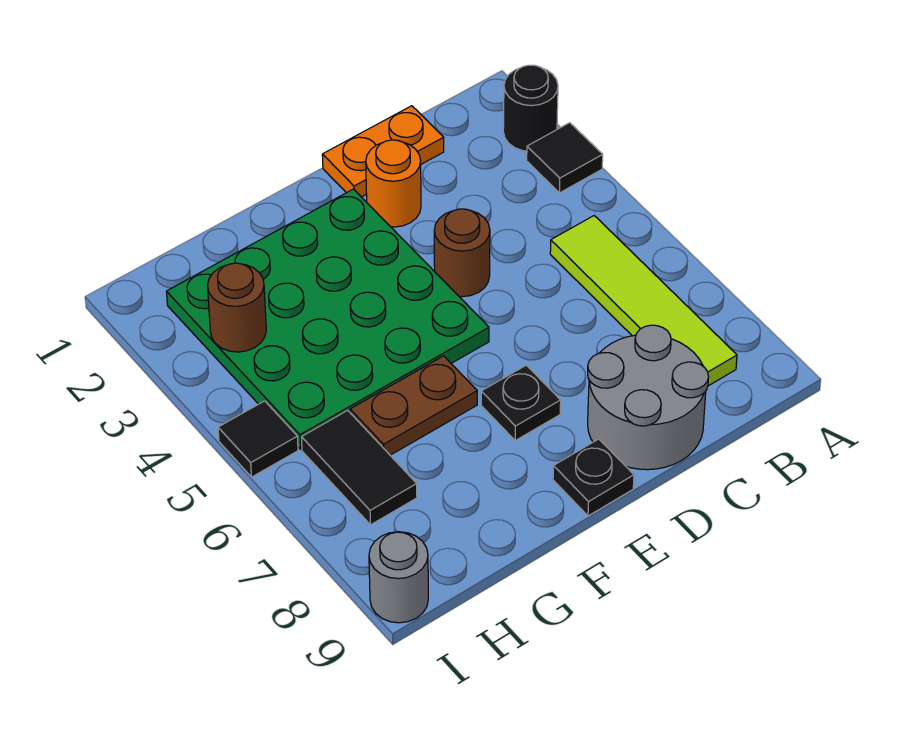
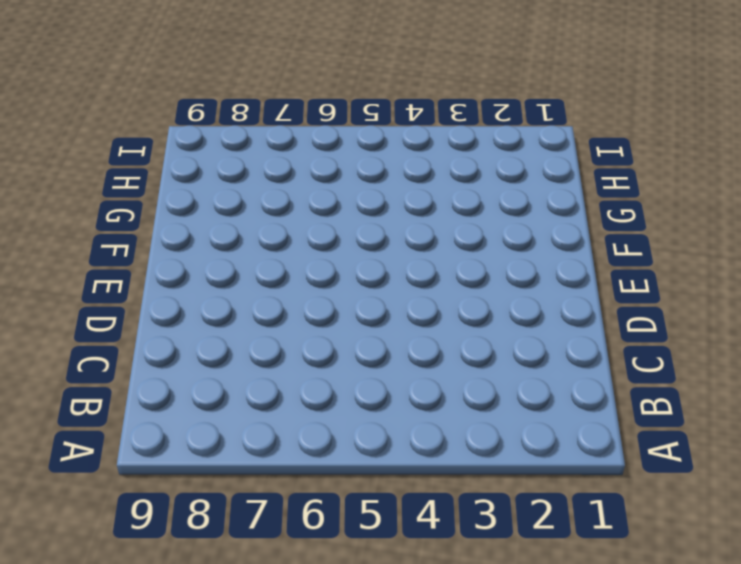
none -> black 1x1 round brick [503,65,558,151]
none -> black 1x1 tile [527,123,603,193]
none -> lime 1x4 tile [550,216,737,386]

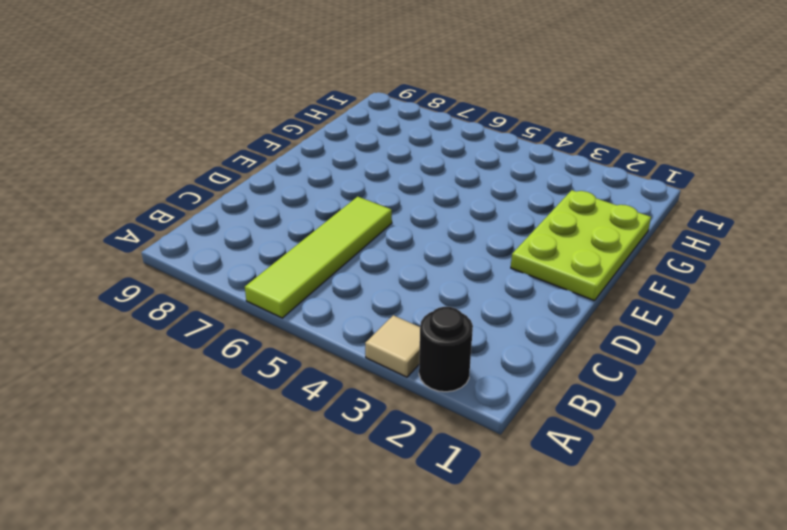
tan 1x1 tile [365,315,420,377] -> black 1x1 tile [527,123,603,193]
lime 1x4 tile [245,197,392,318] -> lime 1x4 tile turned to [550,216,737,386]
lime 2x3 plate [511,190,651,301] -> green 4x4 plate [166,189,489,449]
none -> orange 1x2 plate [322,106,444,197]
none -> grey 2x2 round brick [588,325,709,470]
none -> orange 1x1 round brick [366,140,421,227]

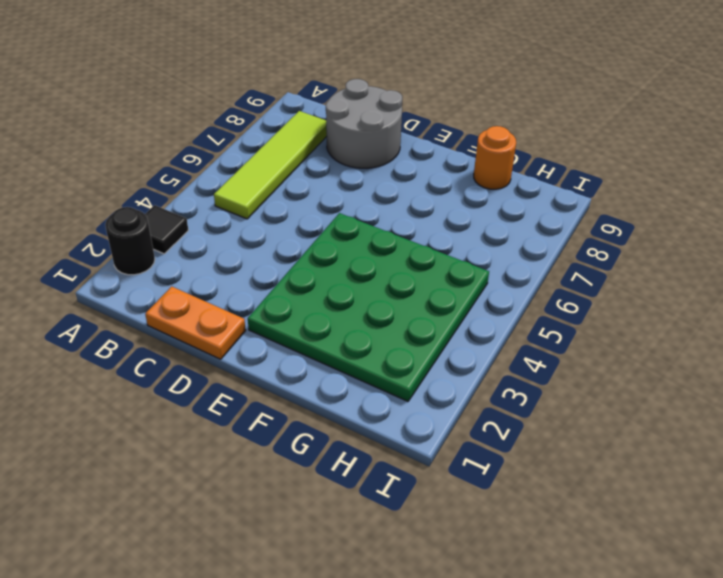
orange 1x1 round brick [474,126,516,189] -> orange 1x1 round brick moved to [366,140,421,227]
none -> brown 1x1 round brick [434,209,490,297]
none -> black 1x1 plate [481,365,561,440]
none -> black 1x1 plate [553,439,634,516]

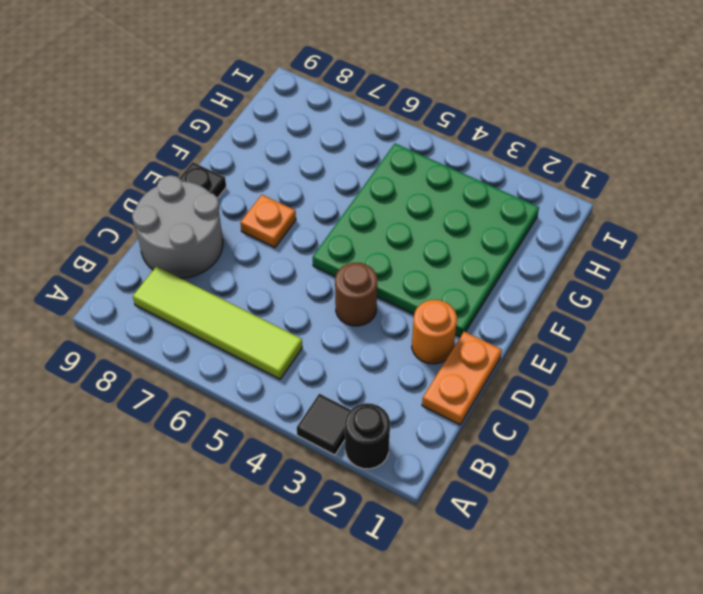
orange 1x1 plate [240,195,296,248] -> black 1x1 plate [481,365,561,440]
none -> brown 1x2 plate [350,356,477,455]
none -> black 1x2 tile [302,410,417,525]
none -> black 1x1 tile [218,401,298,477]

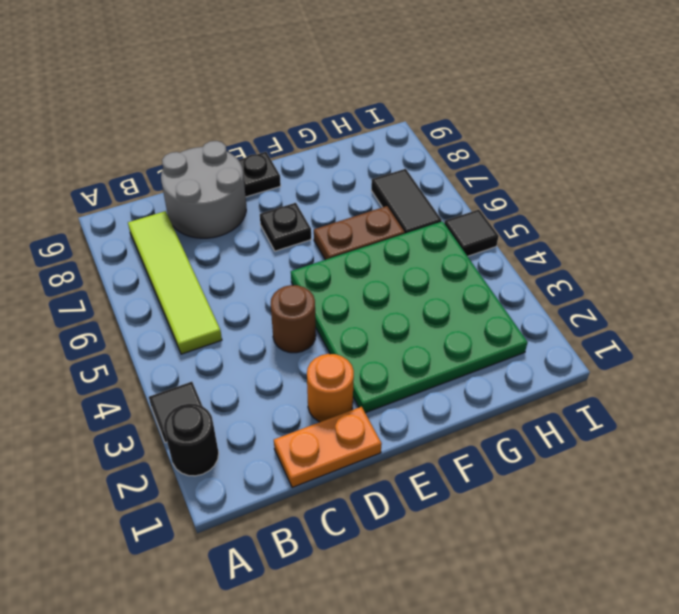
none -> grey 1x1 round brick [369,532,428,623]
none -> brown 1x1 round brick [207,263,266,352]

